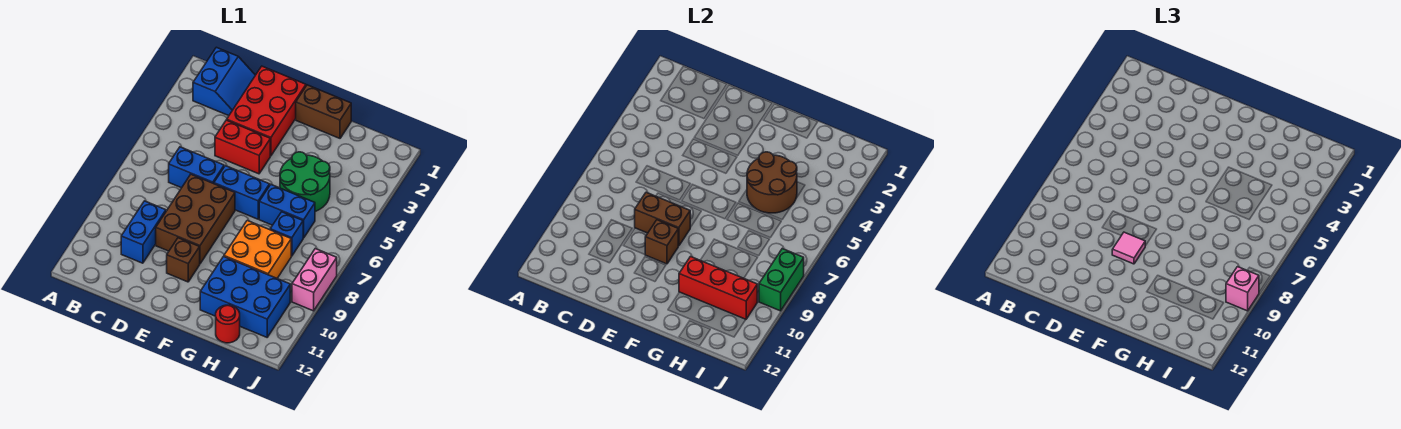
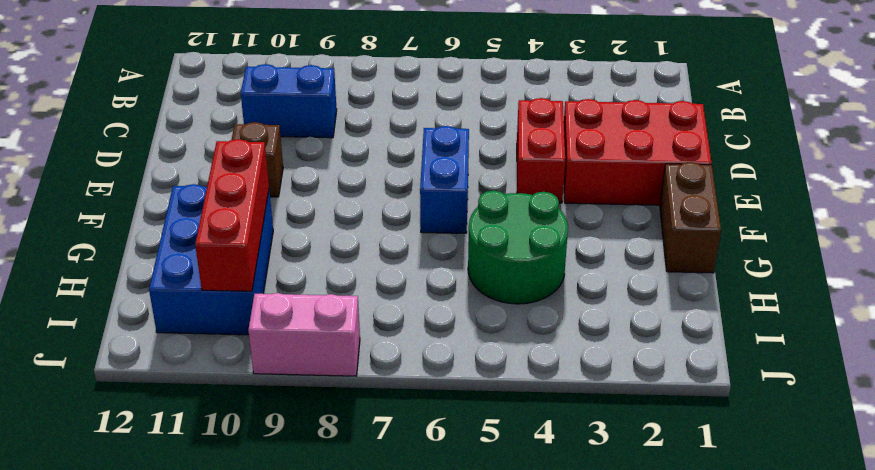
none -> blue 2x2 slope [193,47,255,116]
none -> blue 1x2 brick [169,147,224,188]
none -> brown 2x3 brick [156,174,235,264]

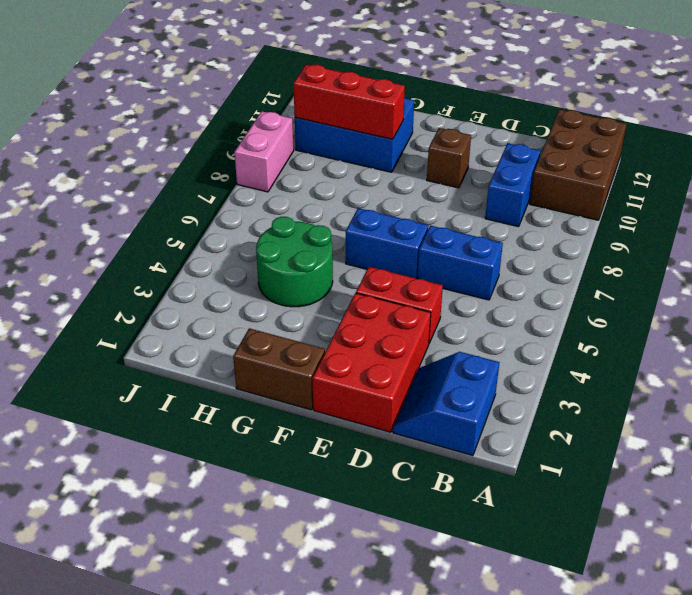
brown 2x3 brick [530,109,626,220] -> brown 2x3 brick moved to [156,174,235,264]
none -> blue 1x2 brick [259,185,315,238]
none -> orange 2x2 brick [224,221,291,278]
none -> blue 1x1 brick [270,212,303,256]

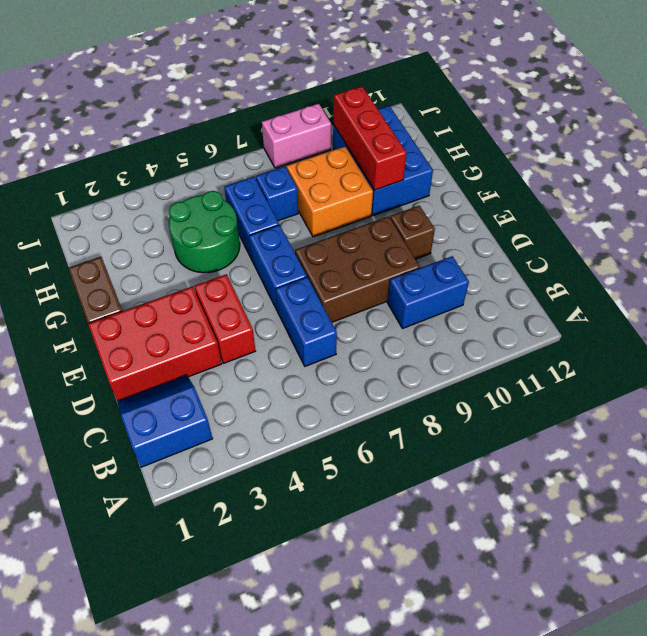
none -> red 1x1 round brick [216,305,240,343]
none -> brown 1x2 brick [635,192,690,246]
none -> brown 1x1 brick [645,220,678,264]

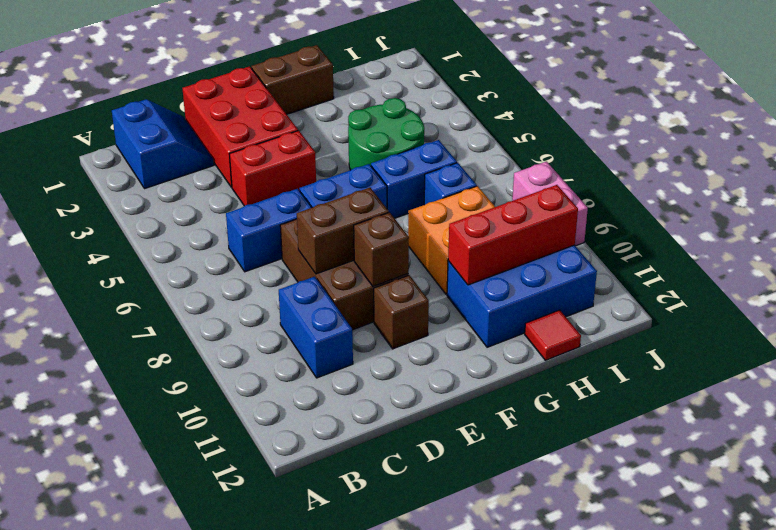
red 1x1 tile [525,310,581,360] -> red 1x1 round brick [216,305,240,343]
none -> brown 2x2 round brick [747,152,797,213]
none -> green 1x2 brick [759,249,804,311]
none -> pink 1x1 tile [1112,232,1146,264]

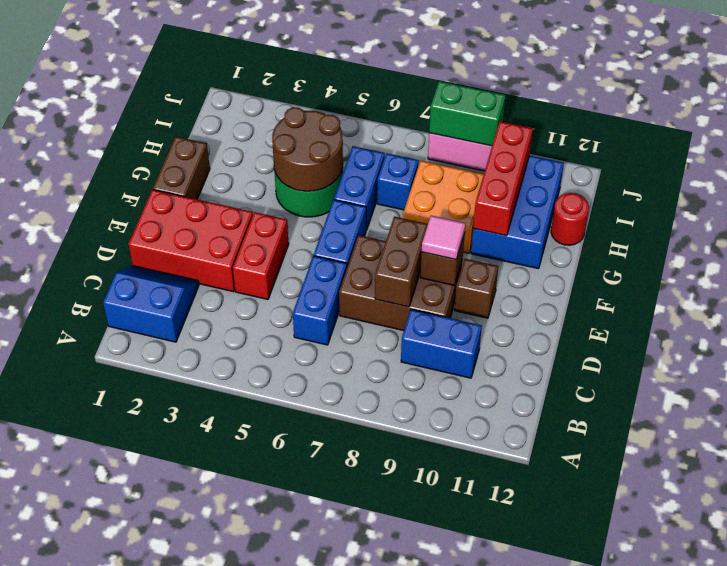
none -> pink 1x1 brick [1226,267,1259,311]

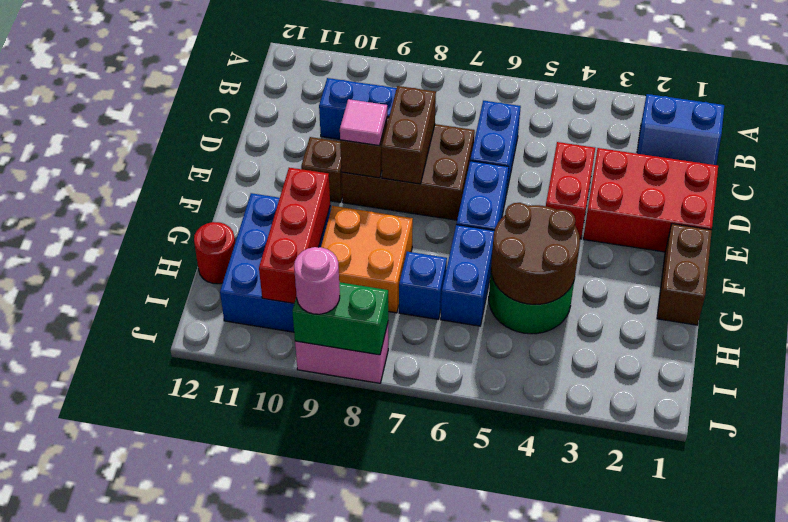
pink 1x1 round brick [294,247,340,314] -> pink 1x1 brick [1226,267,1259,311]

